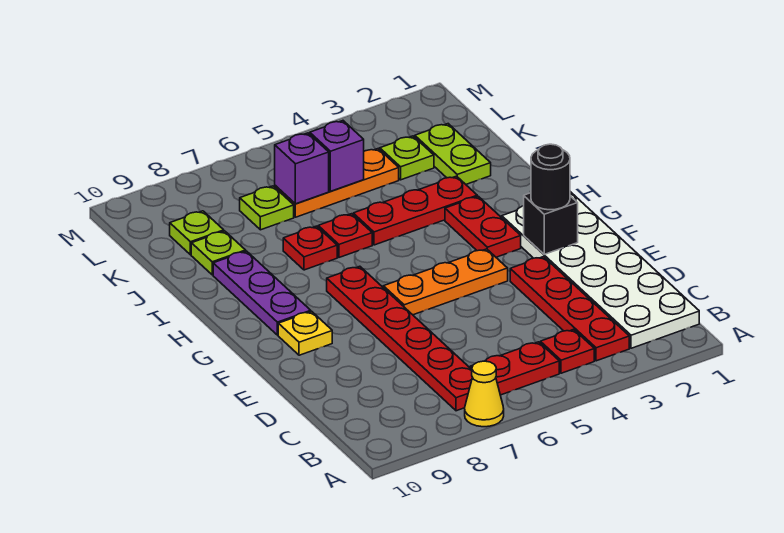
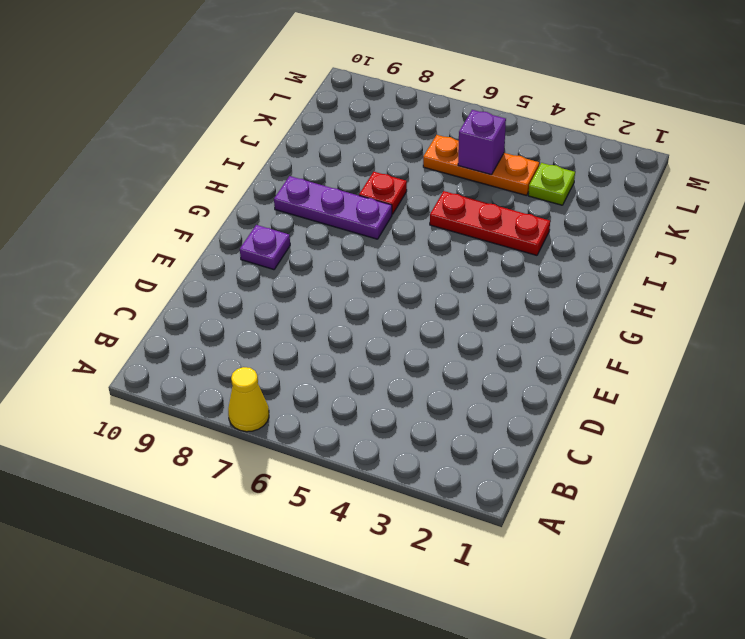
purple 1x1 plate [240,225,290,270] -> yellow 1x1 plate [278,311,332,355]
purple 1x3 plate [274,176,392,239] -> purple 1x3 plate turned to [213,251,311,335]
none -> white 2x6 plate [502,192,699,348]
none -> red 1x4 plate [510,257,629,361]
none -> red 1x1 plate [540,329,594,373]

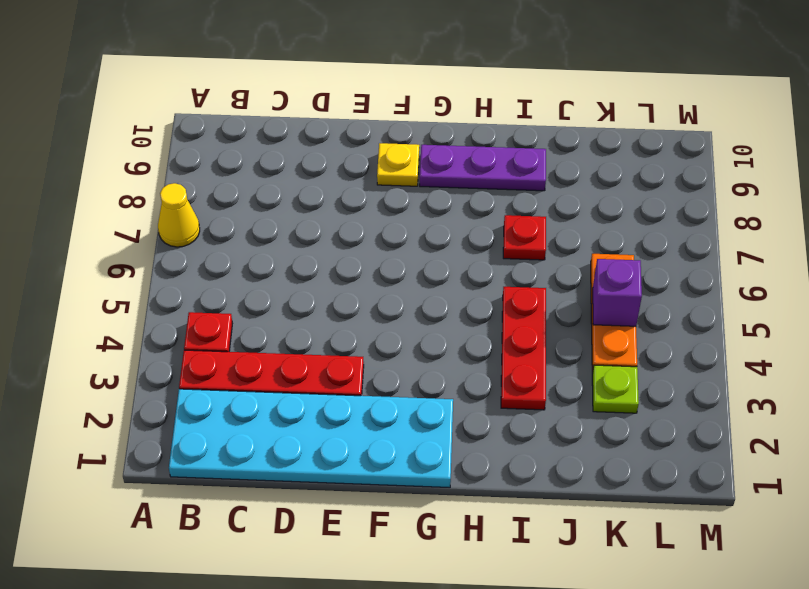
cyan 2x6 plate [169,389,453,488] -> white 2x6 plate [502,192,699,348]
none -> red 1x2 plate [470,342,559,395]
none -> red 1x6 plate [327,266,472,411]
none -> orange 1x3 plate [383,249,508,315]

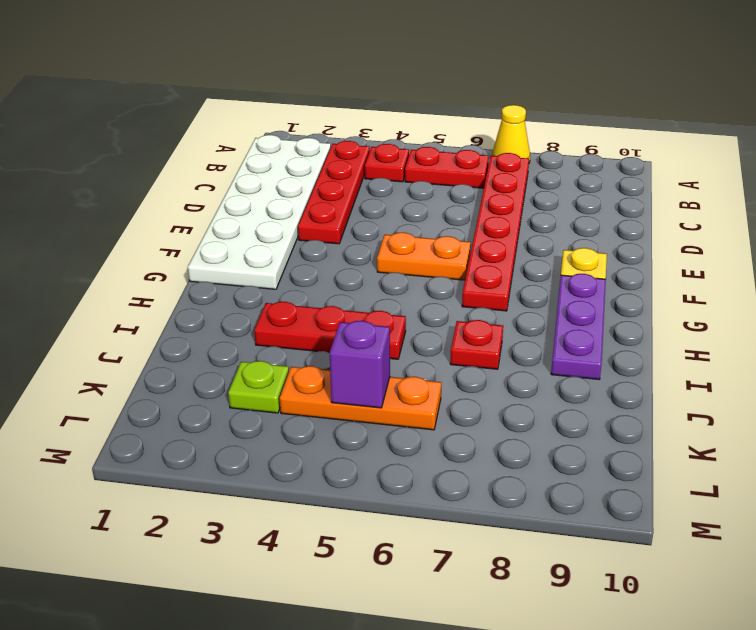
orange 1x2 plate [377,232,471,280] -> orange 1x3 plate [383,249,508,315]
none -> red 1x2 plate [445,196,521,257]
none -> red 1x1 plate [318,214,372,257]
none -> lime 1x2 plate [415,124,491,184]

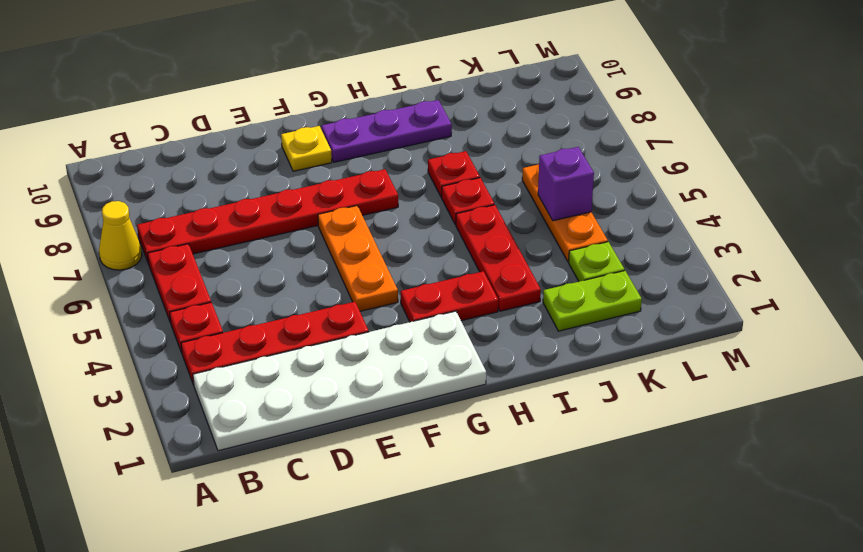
none -> lime 1x1 plate [191,231,246,275]
none -> lime 1x1 plate [240,186,294,230]
none -> lime 1x1 plate [170,211,224,255]

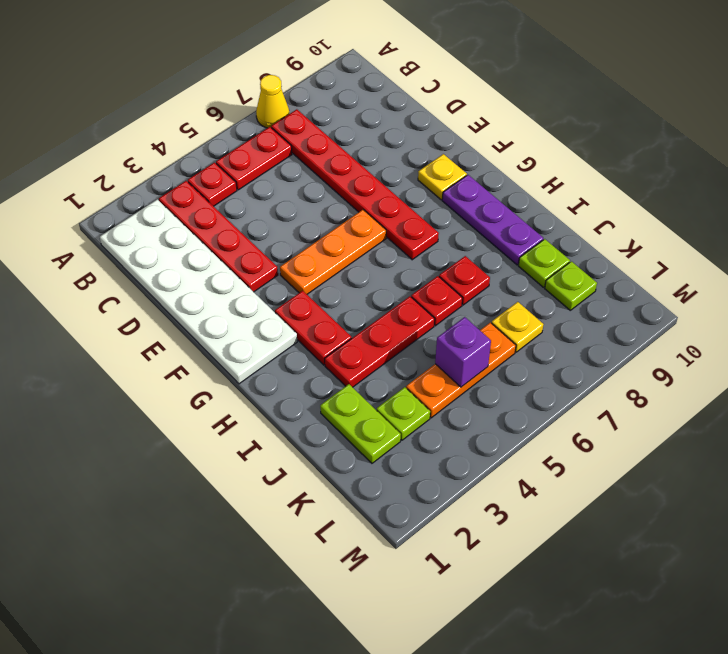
yellow 1x1 plate [492,302,544,352] -> lime 1x1 plate [240,186,294,230]
none -> black 1x1 brick [524,193,578,254]
none -> purple 1x1 brick [275,133,329,204]
none -> black 1x1 round brick [531,144,570,210]

